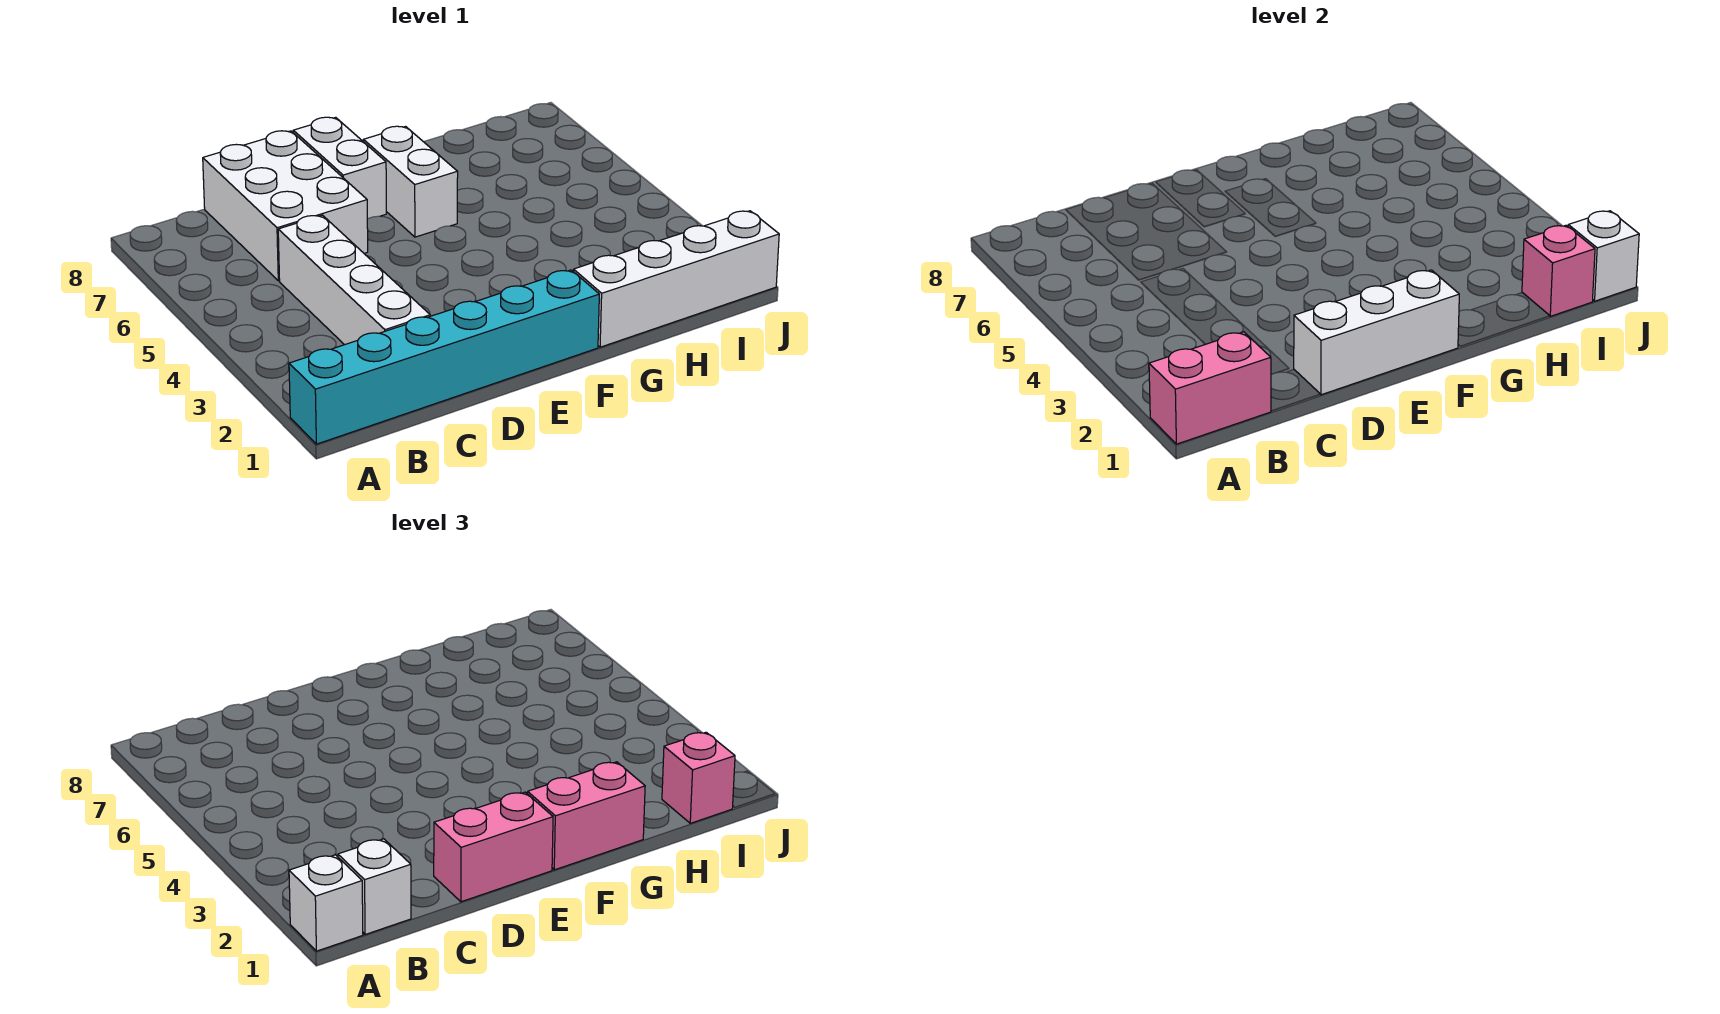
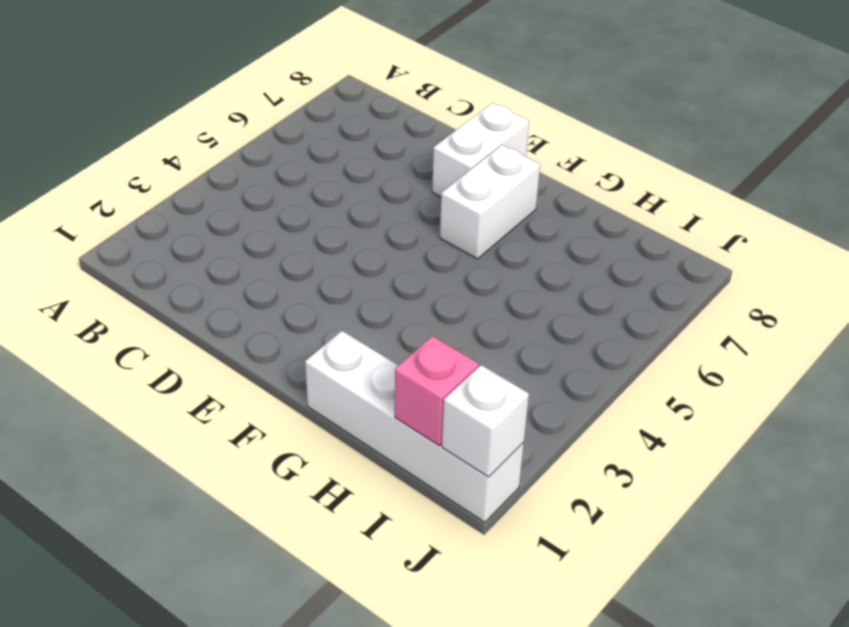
none -> cyan 1x6 brick [289,270,599,444]
none -> white 1x4 brick [278,215,430,345]
none -> white 2x3 brick [203,131,368,281]

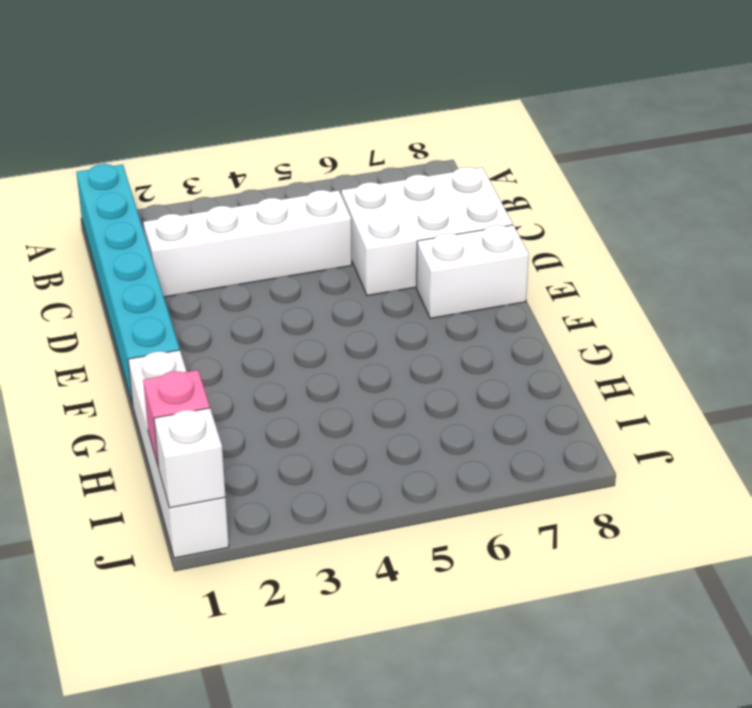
none -> white 1x2 brick [363,126,458,237]
none -> pink 1x2 brick [1149,332,1271,444]
none -> white 1x3 brick [1294,270,1459,395]

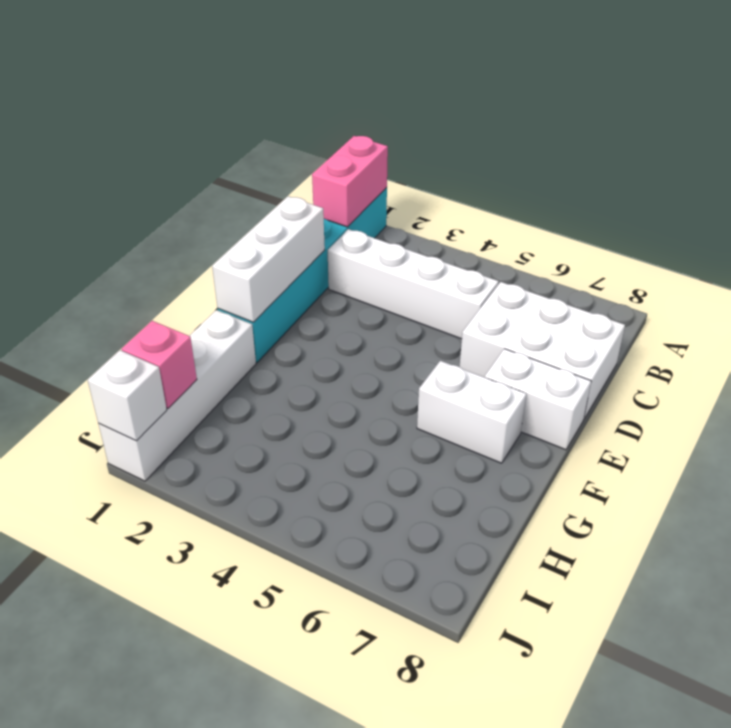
none -> white 1x1 brick [289,855,363,951]
none -> white 1x1 brick [338,839,411,934]
none -> pink 1x2 brick [434,792,553,902]

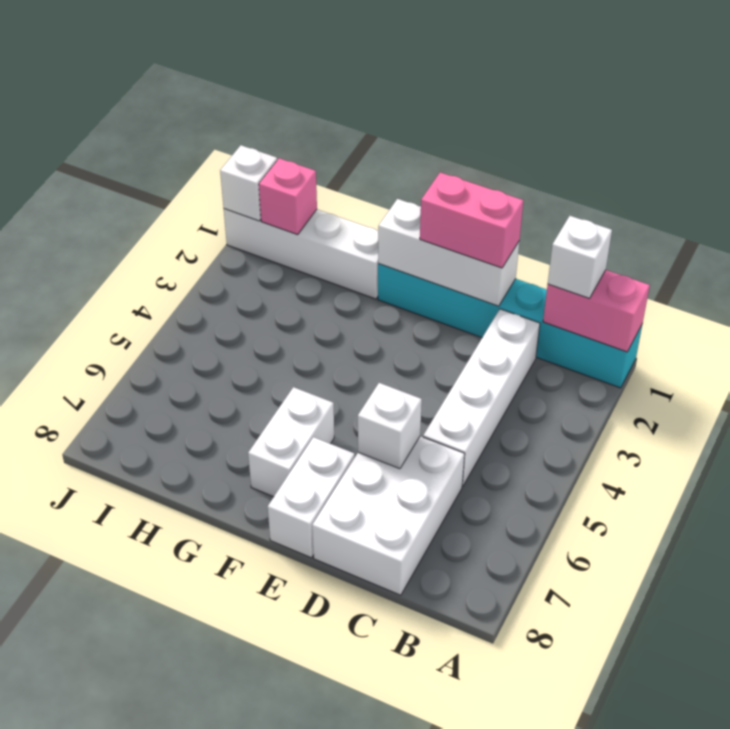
white 1x1 brick [358,383,422,469] -> white 1x1 brick moved to [289,855,363,951]
none -> pink 1x2 brick [527,762,645,870]
none -> pink 1x1 brick [662,732,735,823]

